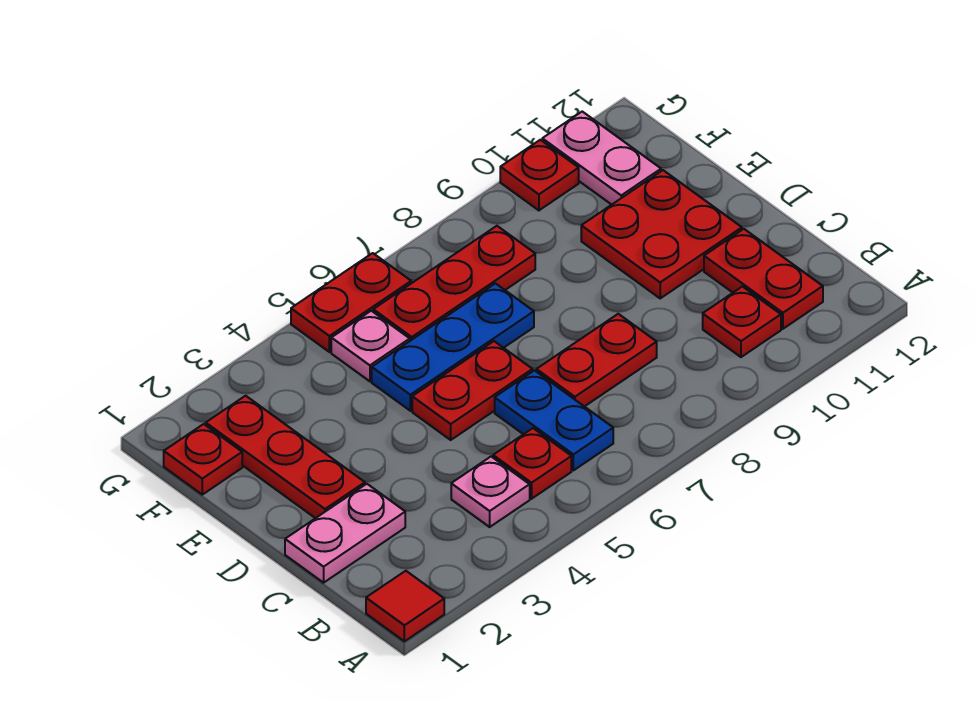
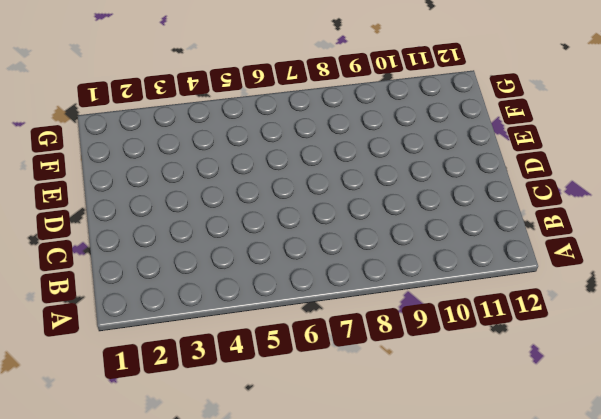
none -> red 1x1 tile [366,571,444,641]
none -> pink 1x1 plate [451,457,530,527]
none -> red 1x1 plate [493,428,571,499]

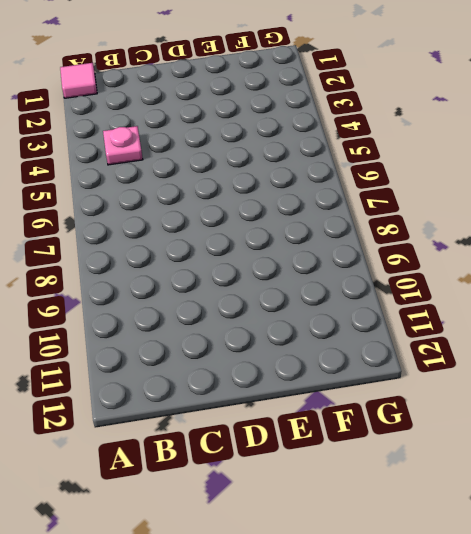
pink 1x1 tile [60,63,97,98] -> red 1x1 tile [366,571,444,641]
none -> red 1x1 plate [493,428,571,499]
none -> blue 1x2 plate [495,371,613,470]
none -> red 1x1 plate [703,287,781,357]

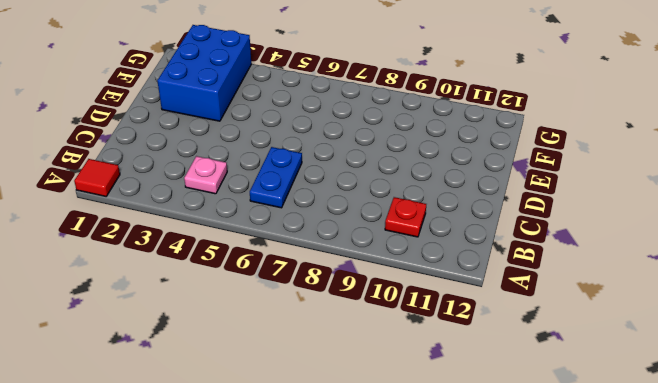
blue 2x3 brick [157,25,251,121] -> red 1x3 plate [206,396,365,518]
none -> red 1x1 plate [493,428,571,499]
none -> red 1x2 plate [704,229,823,329]
none -> pink 1x2 plate [285,484,405,583]

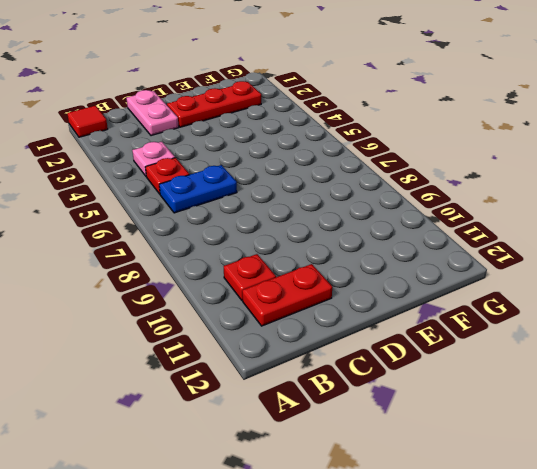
none -> red 1x2 plate [536,314,657,407]
none -> red 1x2 plate [412,341,533,440]
none -> red 2x2 plate [581,170,742,298]

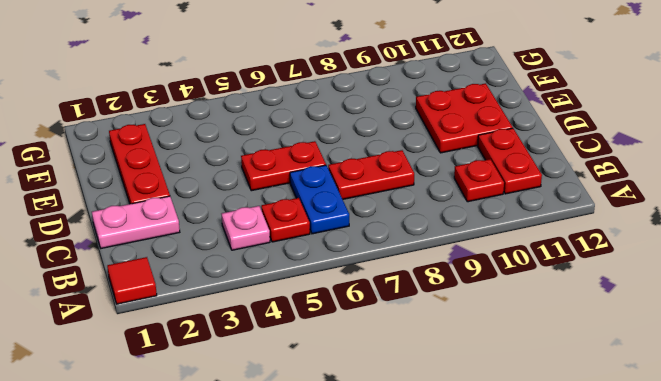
none -> blue 1x3 plate [372,284,534,411]
none -> red 1x1 plate [164,424,242,495]
none -> pink 1x1 plate [331,311,410,381]

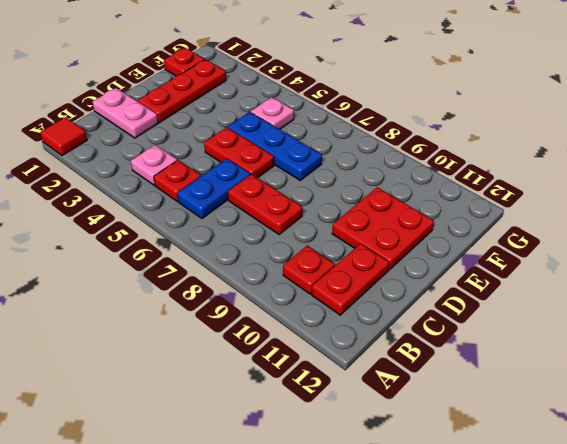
none -> red 1x3 plate [373,226,535,341]
none -> pink 1x2 plate [542,112,661,205]
none -> red 1x2 plate [291,253,411,352]

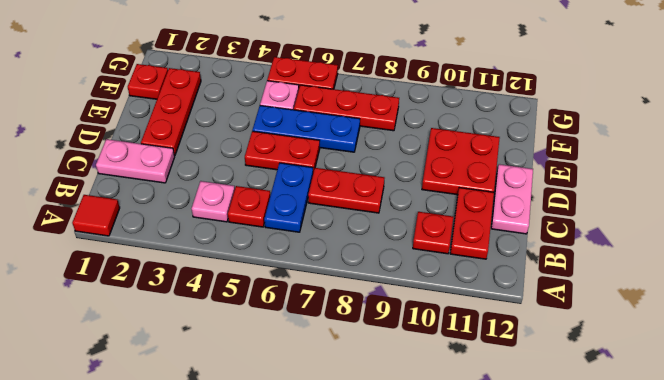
pink 1x2 plate [491,164,533,234] -> pink 1x2 plate moved to [542,112,661,205]
none -> red 1x1 plate [500,140,579,210]

